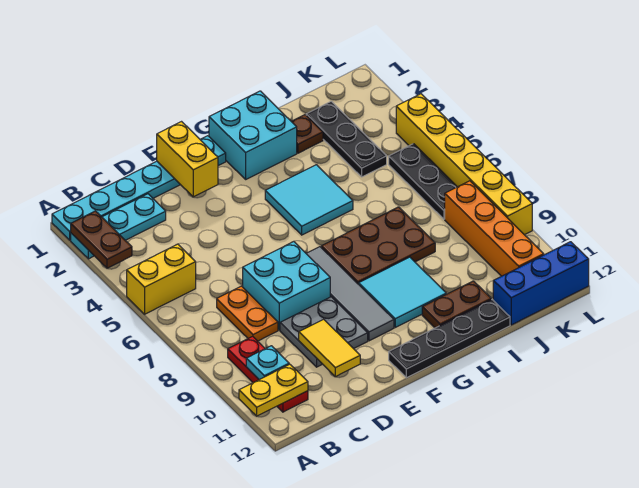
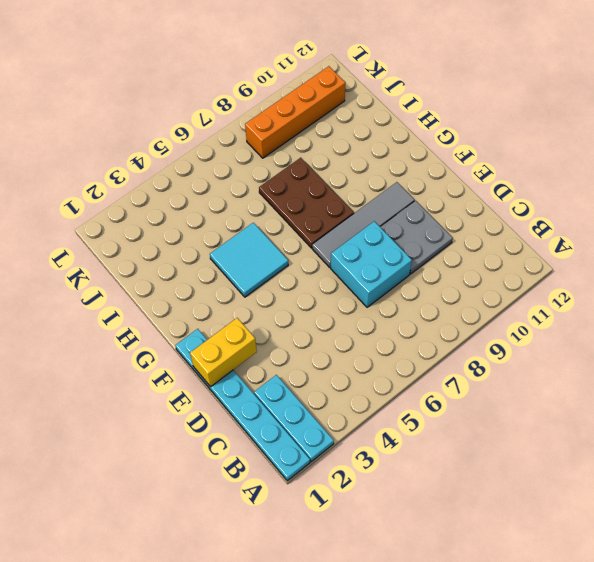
none -> yellow 1x2 brick [127,244,196,314]
none -> red 1x3 plate [228,336,308,412]
none -> orange 1x2 plate [217,286,278,341]

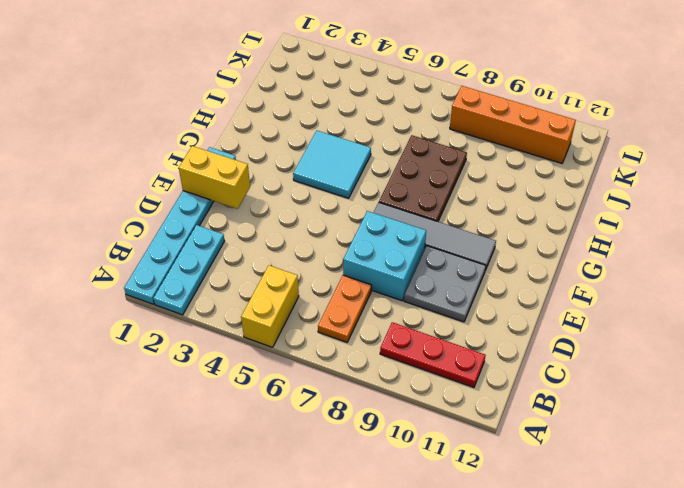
orange 1x2 plate [318,275,372,342] -> orange 1x2 plate turned to [217,286,278,341]
none -> black 1x4 plate [389,300,510,378]
none -> cyan 2x2 brick [209,91,297,179]
none -> cyan 2x2 tile [359,257,446,327]

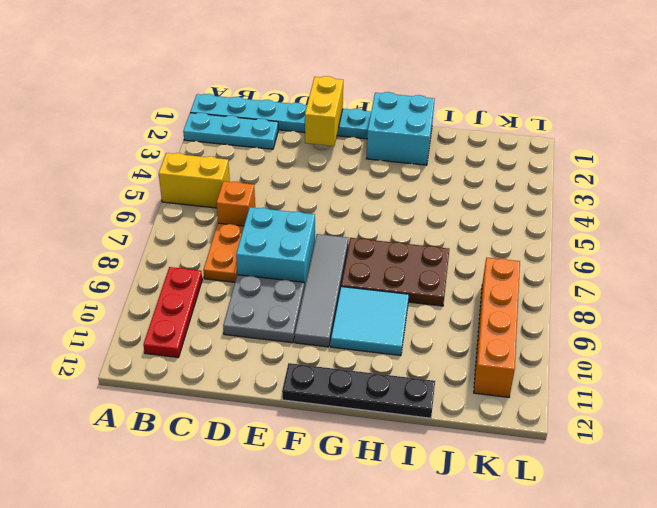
orange 1x1 brick [216,181,255,226] -> none
none -> cyan 2x2 tile [265,165,353,235]
none -> brown 1x2 plate [422,281,491,328]
none -> brown 1x1 plate [291,115,323,153]

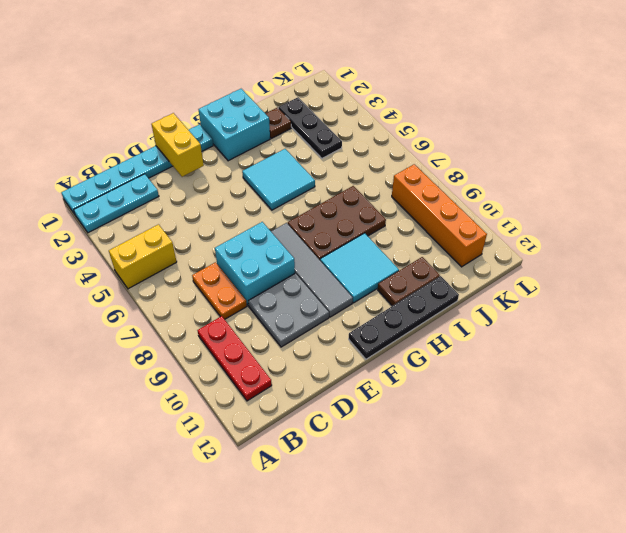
none -> blue 1x3 brick [493,242,589,325]
none -> black 1x3 plate [389,144,457,219]
none -> yellow 1x6 brick [396,94,532,235]

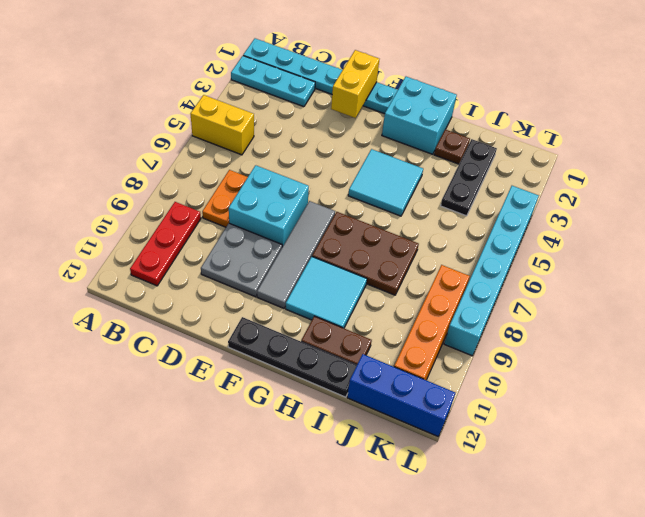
cyan 1x6 brick [444,186,539,356] -> yellow 1x6 brick [396,94,532,235]
none -> black 1x3 plate [389,144,457,219]
none -> brown 1x2 plate [71,211,132,268]
none -> yellow 1x2 plate [239,364,308,416]

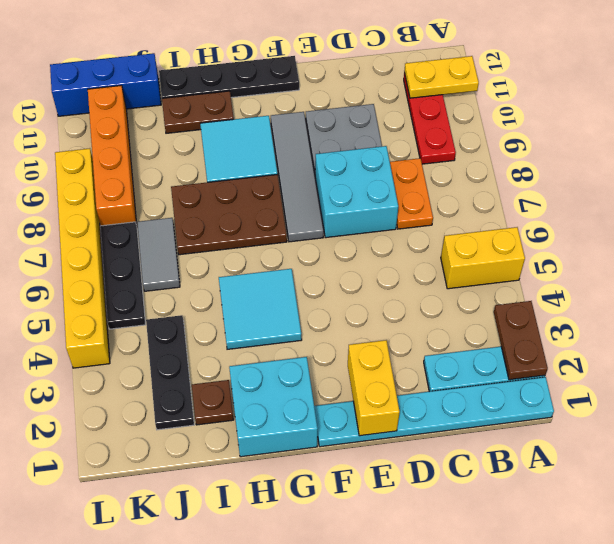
grey 1x2 tile [137,218,180,291] -> none
none -> cyan 1x1 plate [246,346,289,380]
none -> yellow 1x2 tile [299,319,360,377]

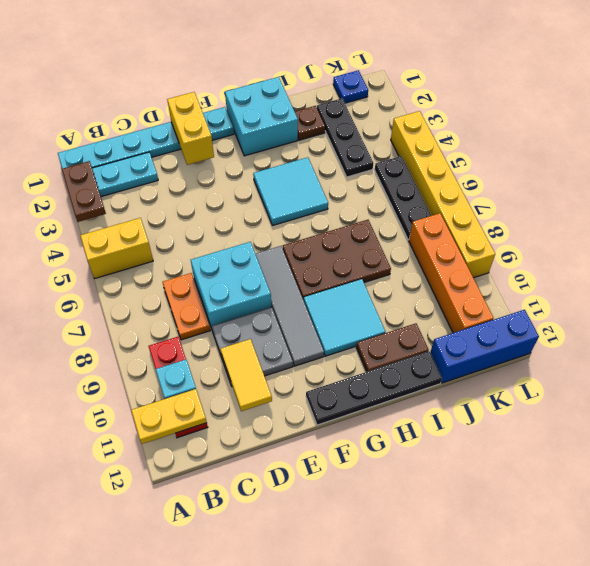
blue 1x1 plate [333,70,368,103] -> none

